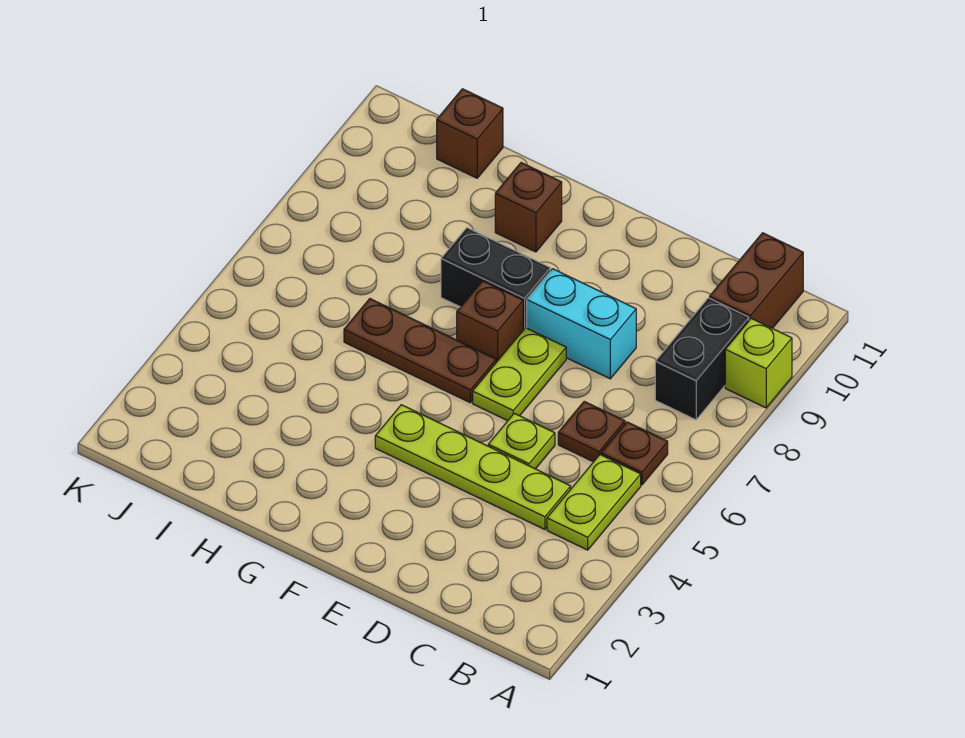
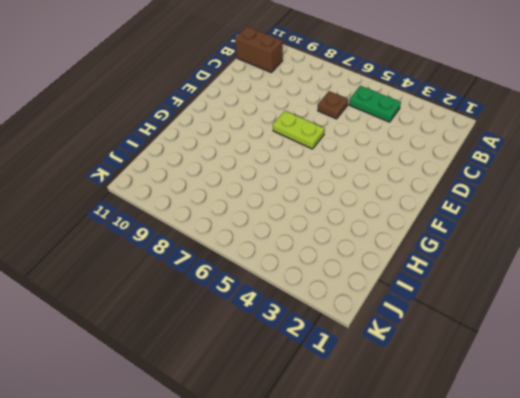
green 1x2 plate [349,86,401,122] -> lime 1x2 plate [547,455,641,550]
none -> lime 1x1 brick [725,318,792,408]
none -> brown 1x1 plate [601,422,668,485]
none -> black 1x2 brick [655,298,749,420]

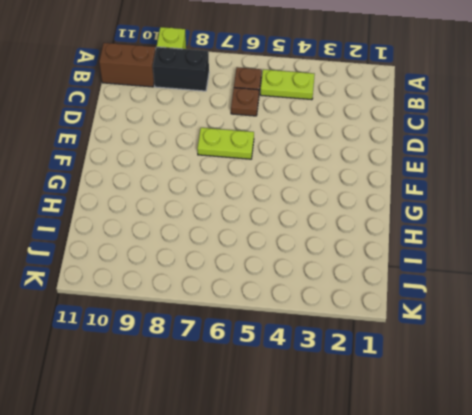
none -> lime 1x4 plate [375,405,571,530]
none -> lime 1x1 plate [488,413,555,469]
none -> cyan 1x2 brick [527,269,636,379]

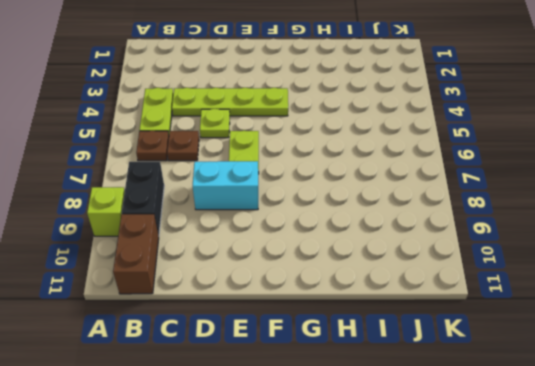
none -> brown 1x3 plate [344,299,496,403]
none -> brown 1x1 brick [457,281,523,362]
none -> black 1x2 brick [441,228,550,330]

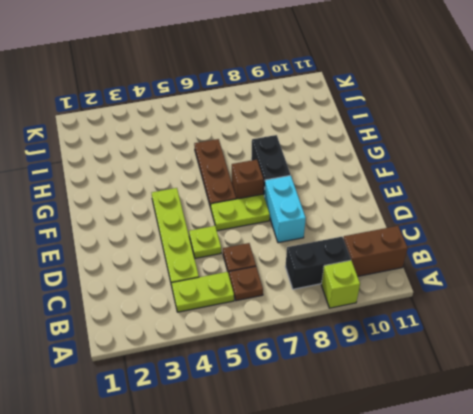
none -> brown 1x1 brick [495,163,562,252]
none -> brown 1x1 brick [437,89,503,178]

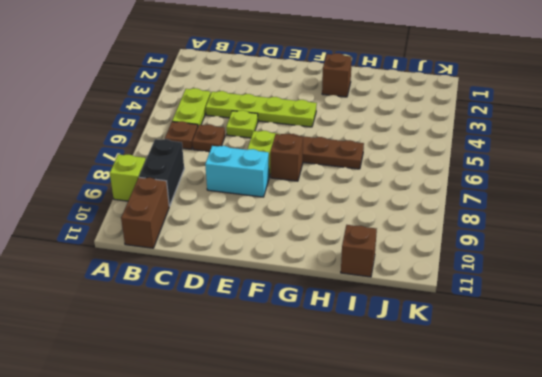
brown 1x1 brick [322,53,352,97] -> brown 1x1 brick moved to [495,163,562,252]
none -> black 1x2 brick [441,228,550,330]

